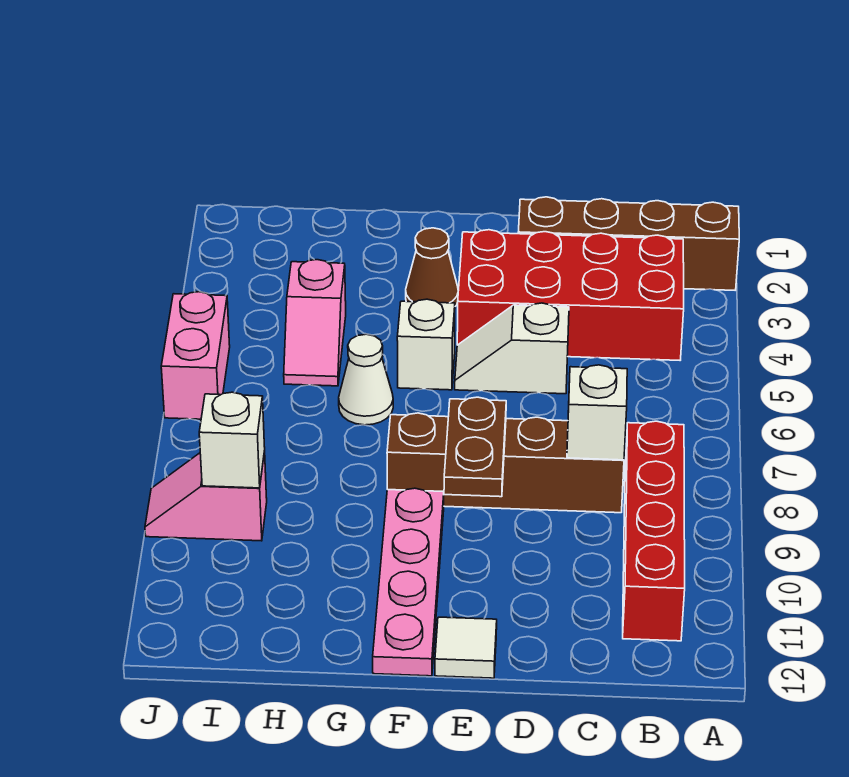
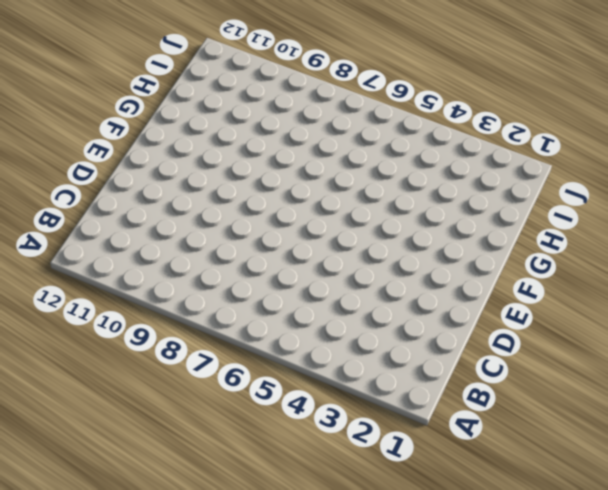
none -> brown 1x4 brick [518,197,739,290]
none -> red 2x4 brick [457,230,684,360]
none -> red 1x4 brick [623,421,685,641]

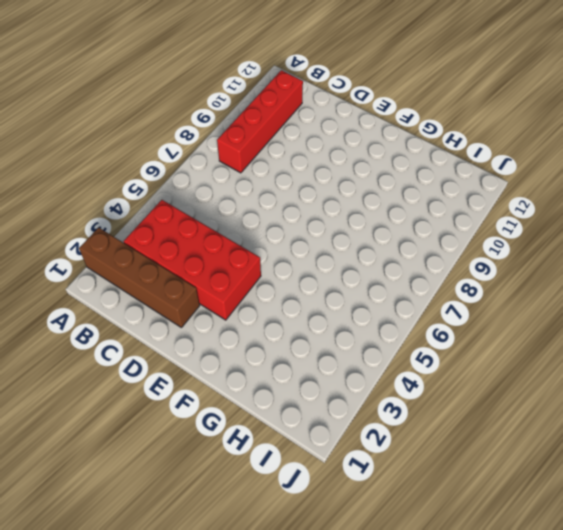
none -> brown 1x4 brick [387,413,624,513]
none -> white 1x2 slope [455,303,569,394]
none -> white 1x1 tile [435,617,497,678]

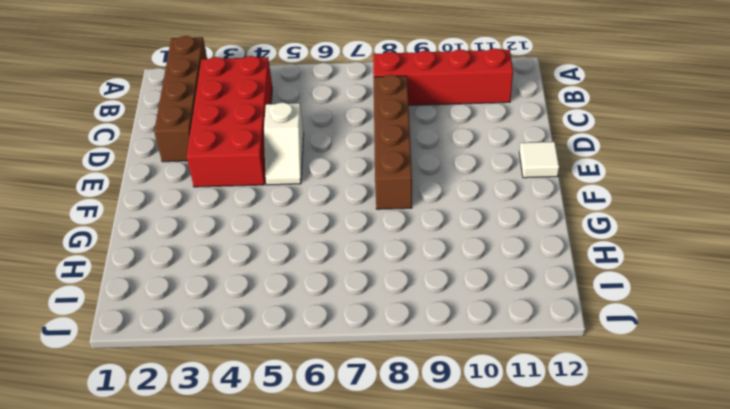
none -> brown 1x1 cone [406,228,458,306]
none -> white 1x1 brick [397,299,455,390]
none -> pink 1x4 plate [373,488,444,676]

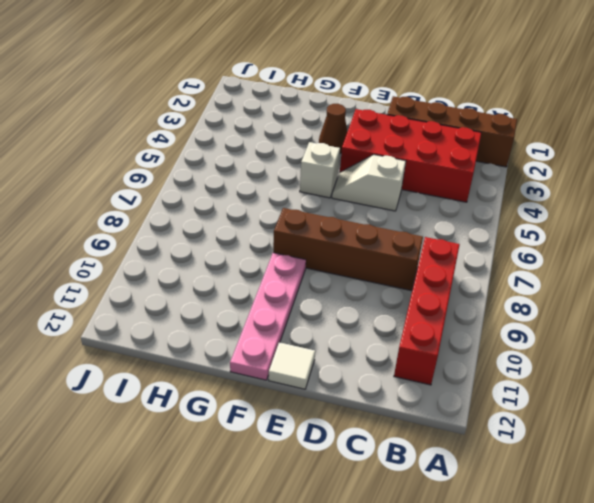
none -> white 1x1 cone [339,334,393,425]
none -> pink 1x2 slope [284,260,346,386]
none -> pink 1x2 slope [145,451,267,541]

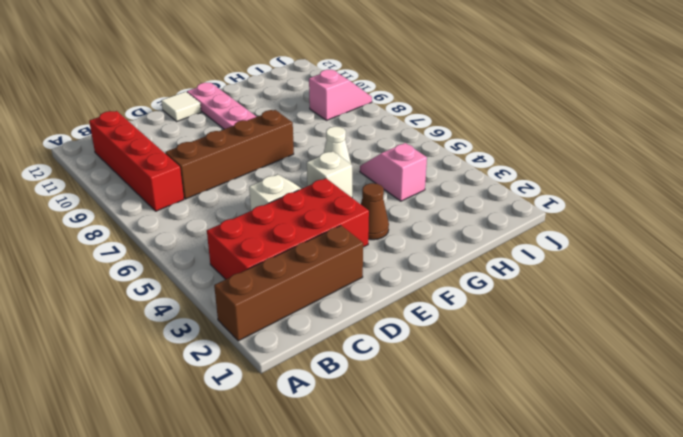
none -> pink 1x2 brick [161,292,230,419]
none -> white 1x1 brick [567,365,627,460]
none -> brown 1x2 plate [444,397,506,497]

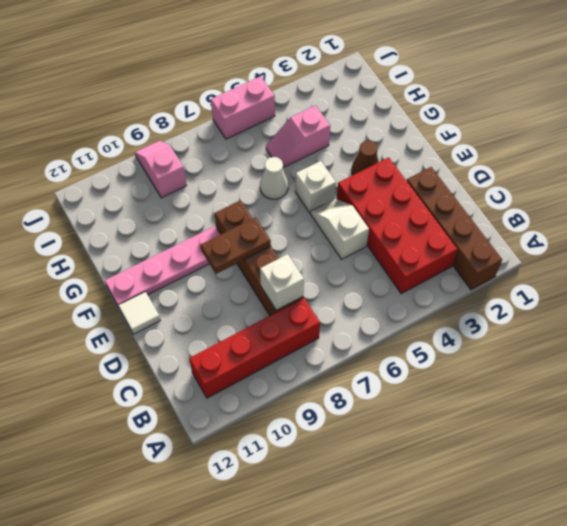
none -> white 1x1 brick [199,392,265,488]

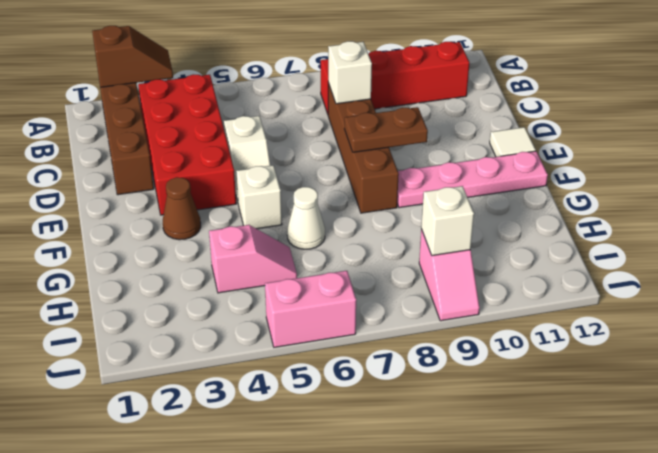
brown 1x2 slope [92,26,173,87] -> none

